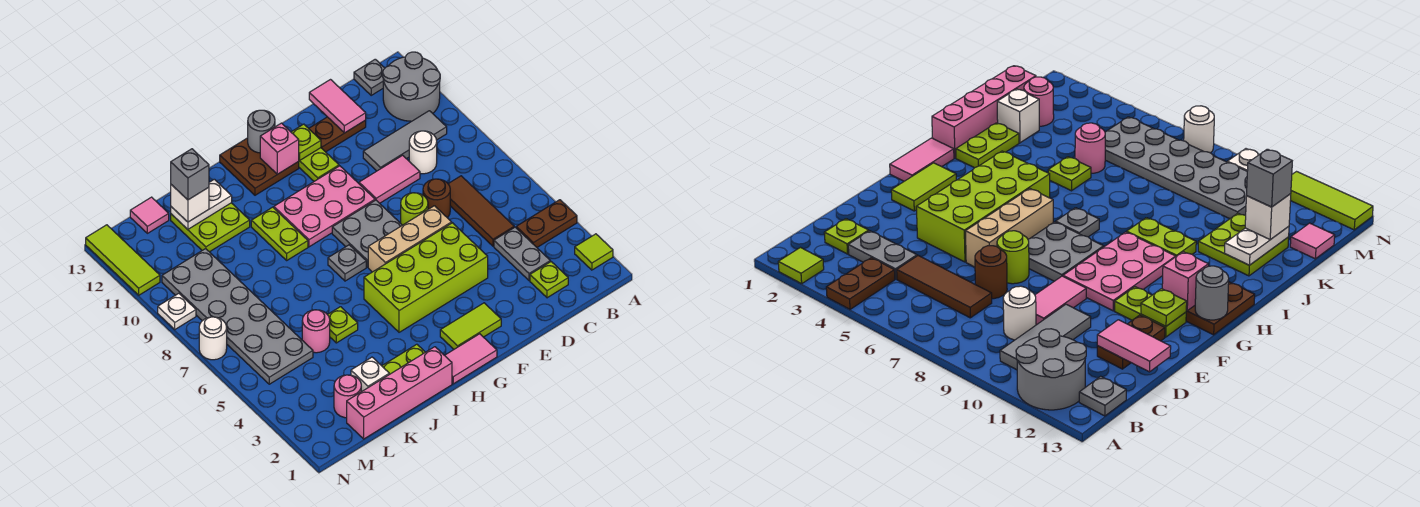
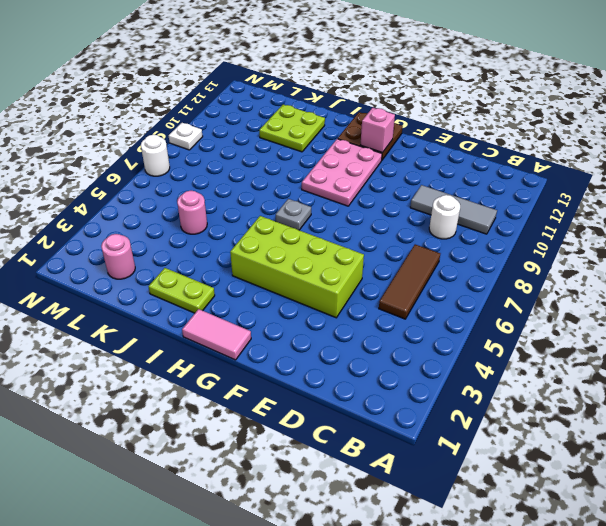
pink 2x3 plate [302,139,382,206] -> pink 2x3 plate turned to [274,166,375,247]
none -> lime 1x1 tile [575,234,613,270]
none -> brown 1x2 plate [516,200,577,247]
none -> grey 2x2 round brick [383,52,440,121]
none -> grey 1x1 plate [354,59,385,95]

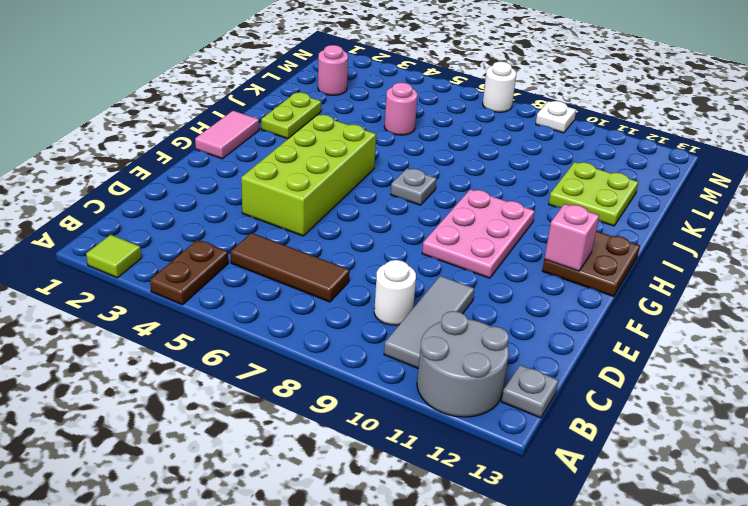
none -> lime 1x1 plate [530,262,568,298]
none -> grey 1x2 plate [494,227,550,281]
none -> brown 1x1 round brick [423,179,450,218]
none -> pink 1x2 tile [359,155,420,203]

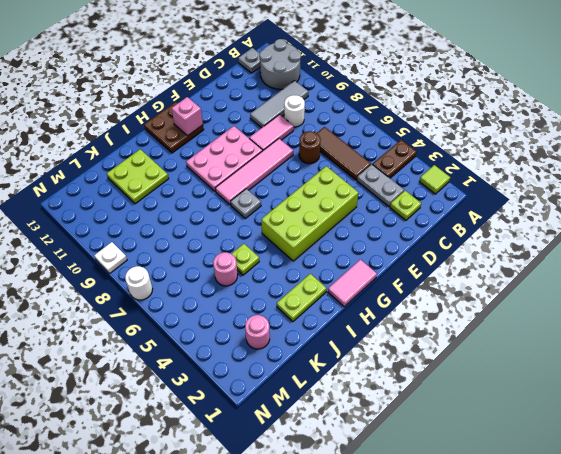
pink 1x4 tile [216,139,293,205] -> grey 2x2 plate [332,200,402,267]
none -> brown 1x2 plate [309,117,366,152]
none -> tan 1x3 brick [368,206,452,272]
none -> lime 1x1 round brick [401,193,428,225]
none -> lime 1x2 tile [440,303,501,349]

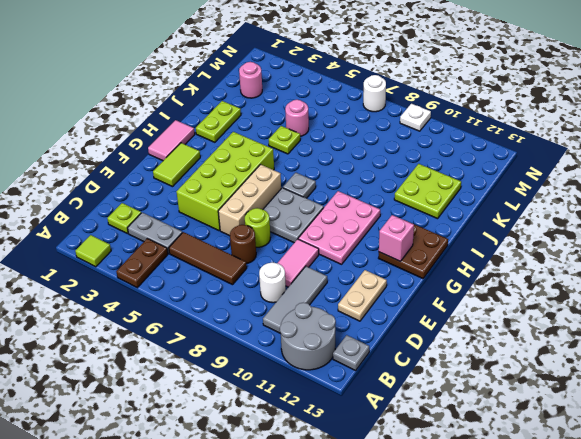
tan 1x2 plate [338,270,387,321] -> brown 1x2 plate [309,117,366,152]
none -> lime 1x2 plate [298,148,339,181]
none -> pink 1x4 brick [347,347,452,439]
none -> lime 1x2 plate [251,207,308,260]
none -> white 1x1 brick [351,357,389,392]

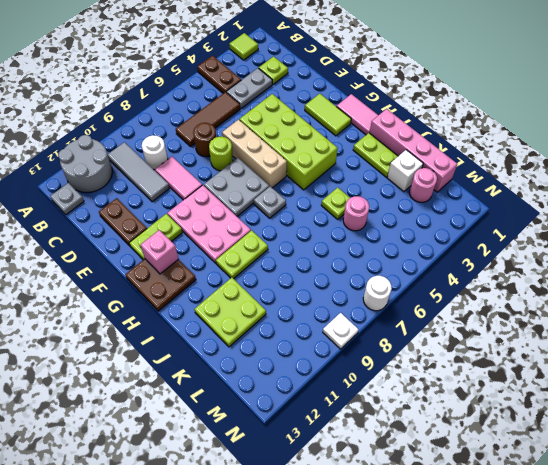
none -> grey 2x6 plate [162,249,313,384]
none -> pink 1x1 tile [130,197,169,233]
none -> lime 1x3 tile [86,225,160,295]
none -> pink 1x2 tile [309,80,366,133]

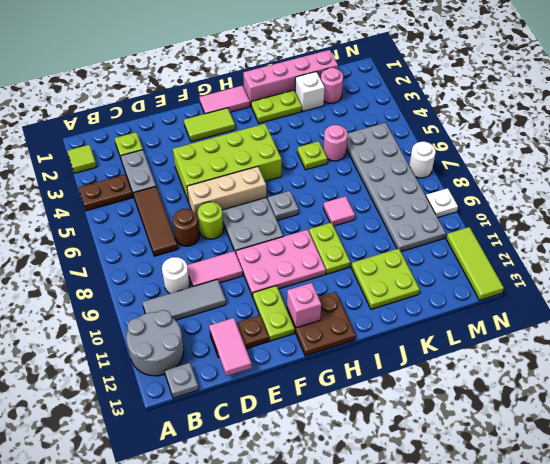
pink 1x1 tile [323,196,355,226] -> pink 1x1 tile moved to [130,197,169,233]
none -> lime 1x1 plate [291,124,321,160]
none -> grey 1x1 round brick [248,110,275,153]
none -> white 1x2 plate [171,179,232,229]
none -> white 1x1 brick [171,185,209,222]

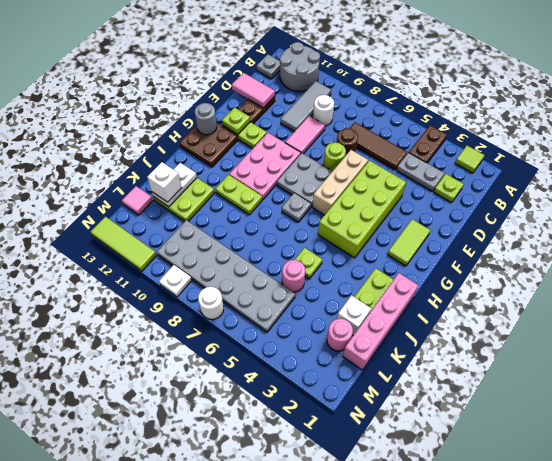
none -> pink 1x2 tile [445,334,497,384]
none -> pink 1x1 brick [260,123,299,174]
none -> grey 1x1 brick [171,149,209,200]

